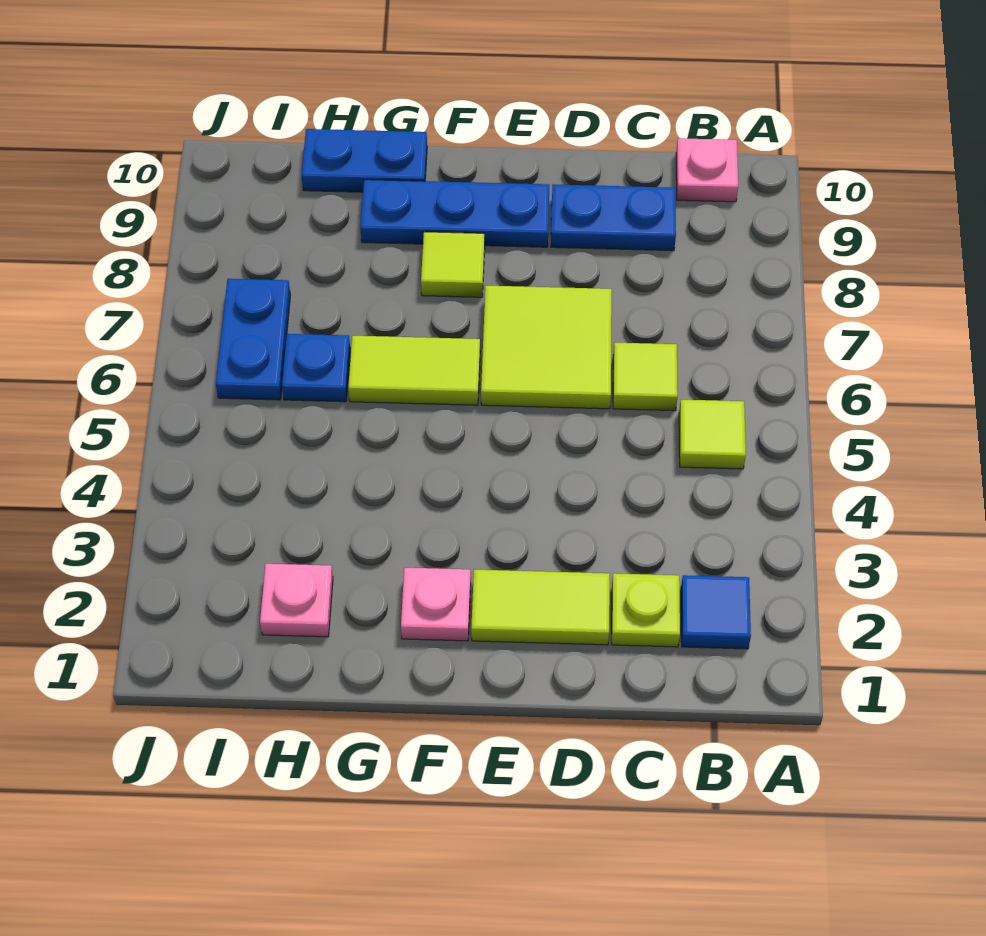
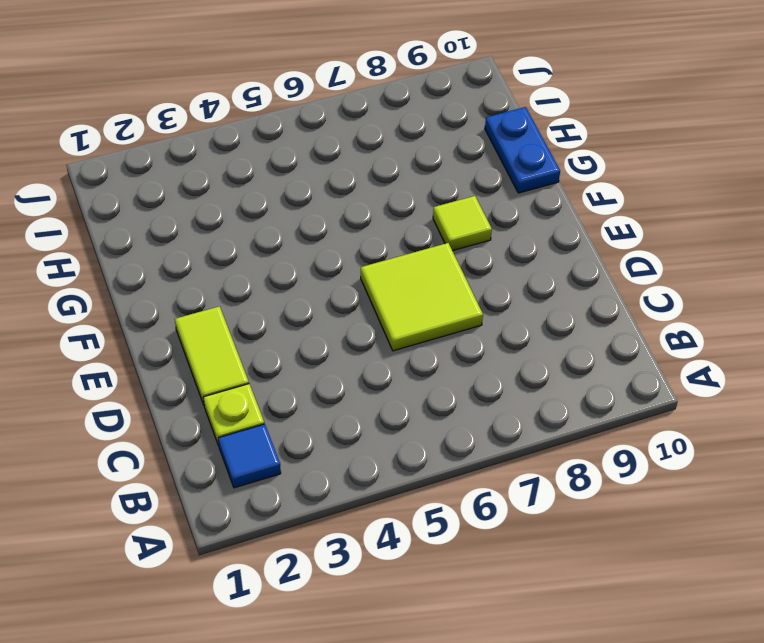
none -> lime 1x1 tile [679,400,746,469]
none -> pink 1x1 plate [676,138,738,202]
none -> lime 1x1 tile [613,343,678,411]

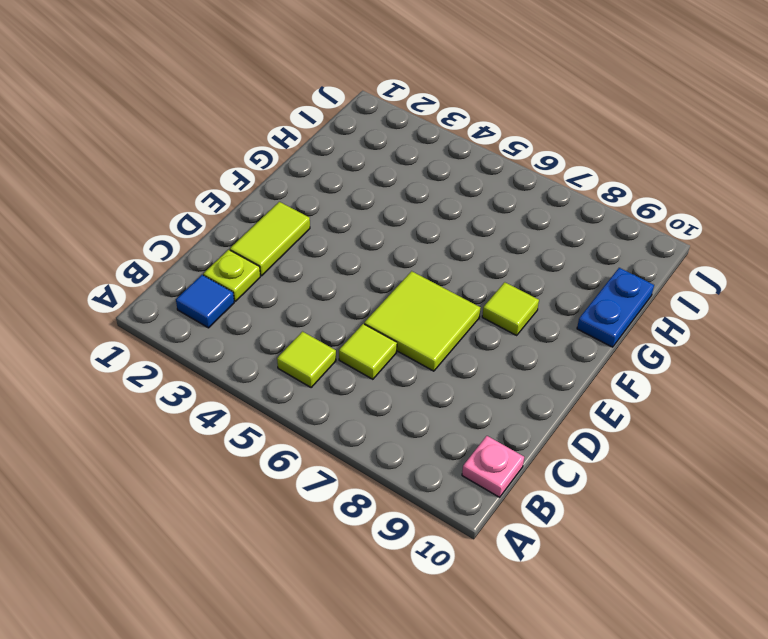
none -> blue 1x2 plate [551,184,676,251]
none -> blue 1x3 plate [360,180,549,247]
none -> pink 1x1 plate [401,568,471,641]

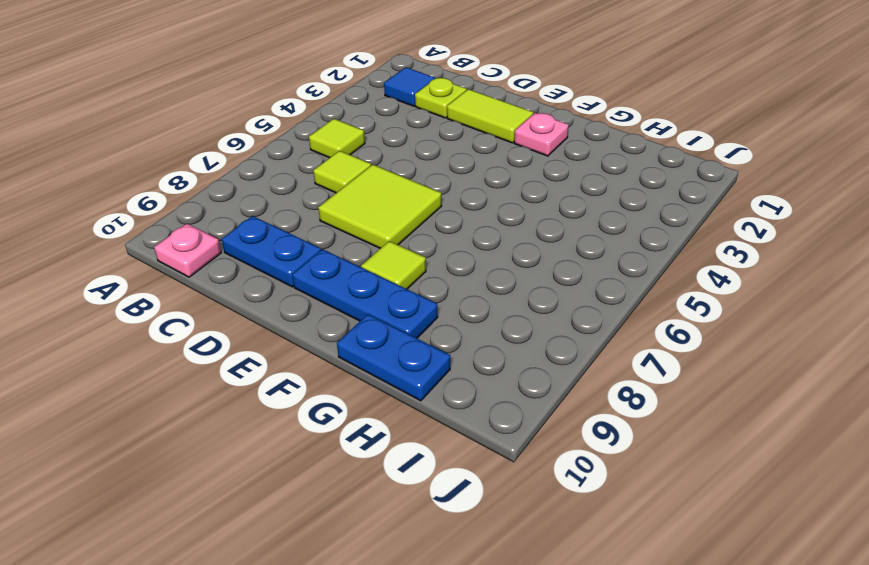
none -> lime 1x2 tile [348,336,480,405]
none -> pink 1x1 plate [260,564,333,637]
none -> blue 1x1 plate [282,334,350,402]

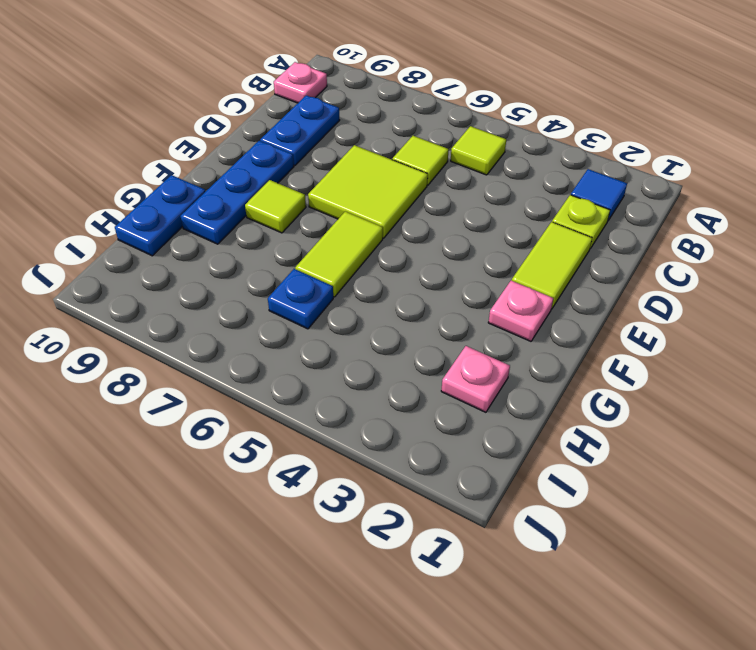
none -> blue 1x2 plate [216,279,290,400]

